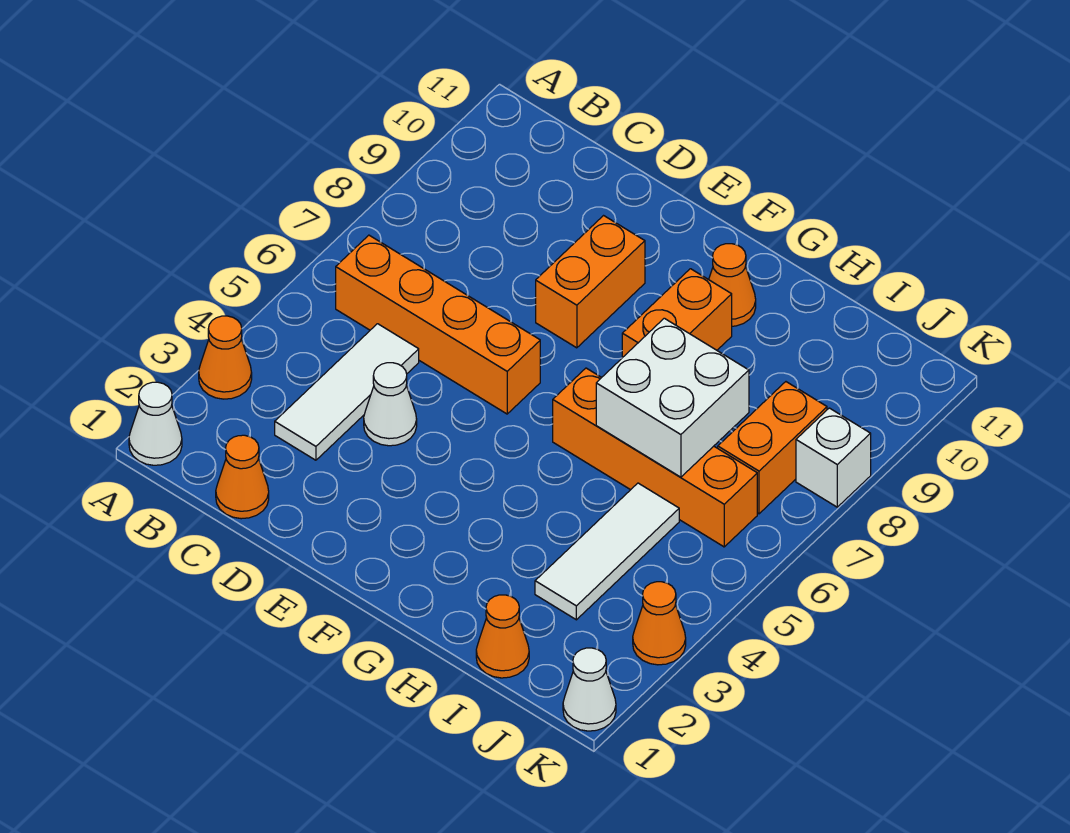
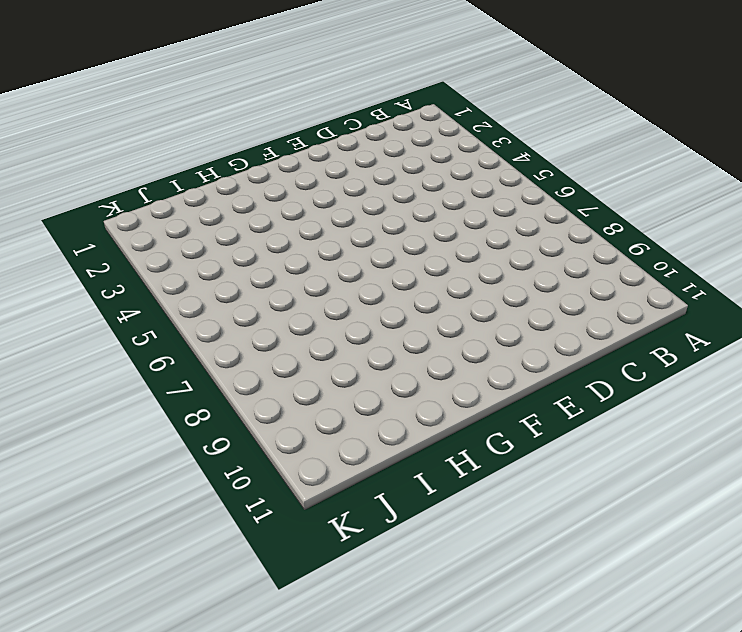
none -> white 1x1 cone [129,382,182,465]
none -> orange 1x1 cone [199,316,252,399]
none -> orange 1x4 brick [336,235,540,414]

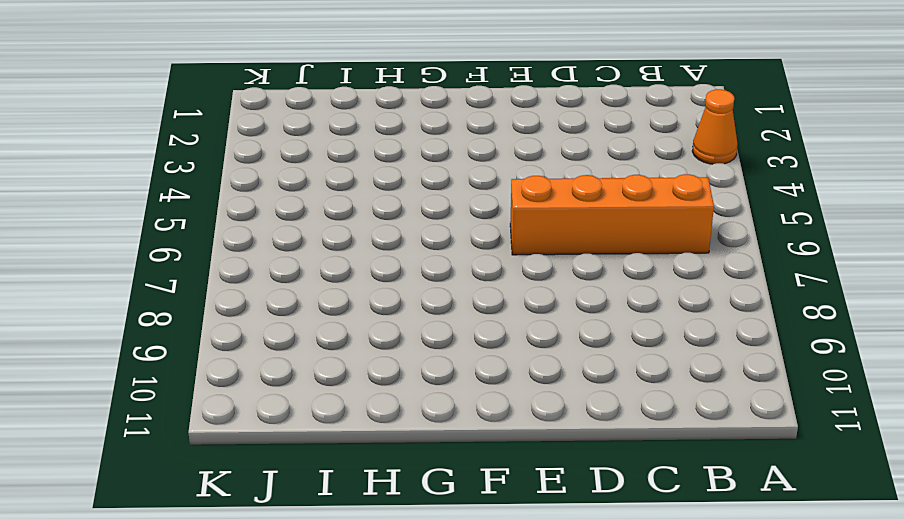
none -> white 1x1 cone [129,382,182,465]
none -> orange 1x1 cone [216,435,269,519]
none -> white 1x3 tile [275,324,419,460]

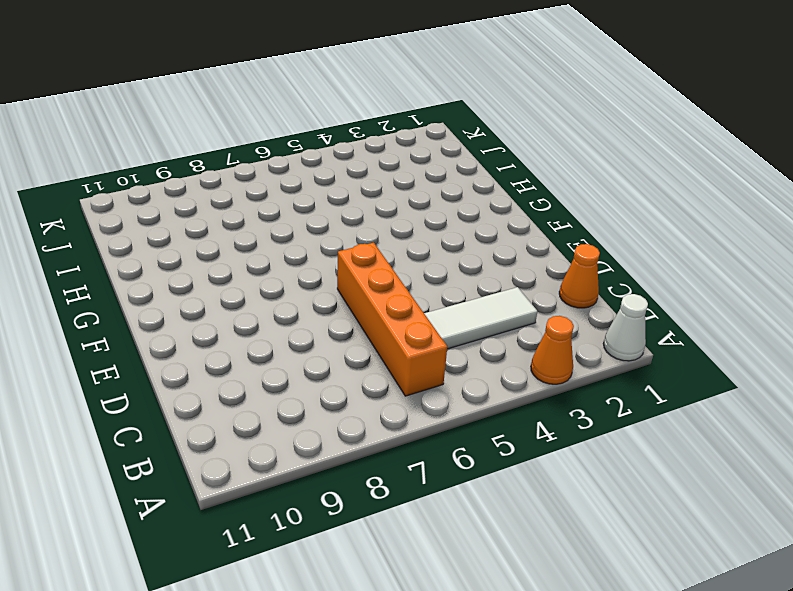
none -> white 1x1 cone [364,363,417,446]
none -> orange 1x2 brick [536,216,645,348]
none -> orange 1x4 brick [553,368,757,547]

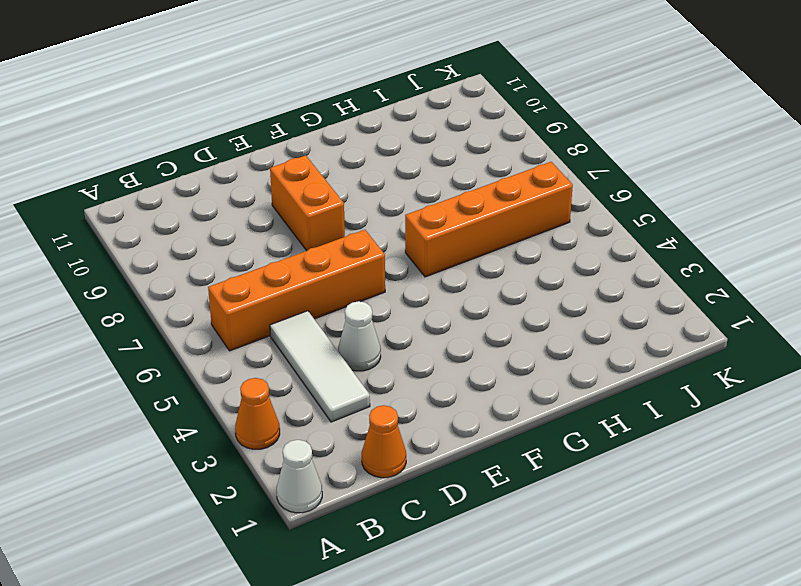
none -> orange 1x2 brick [622,269,732,358]
none -> orange 1x1 cone [709,244,756,326]
none -> orange 1x1 cone [476,595,529,678]

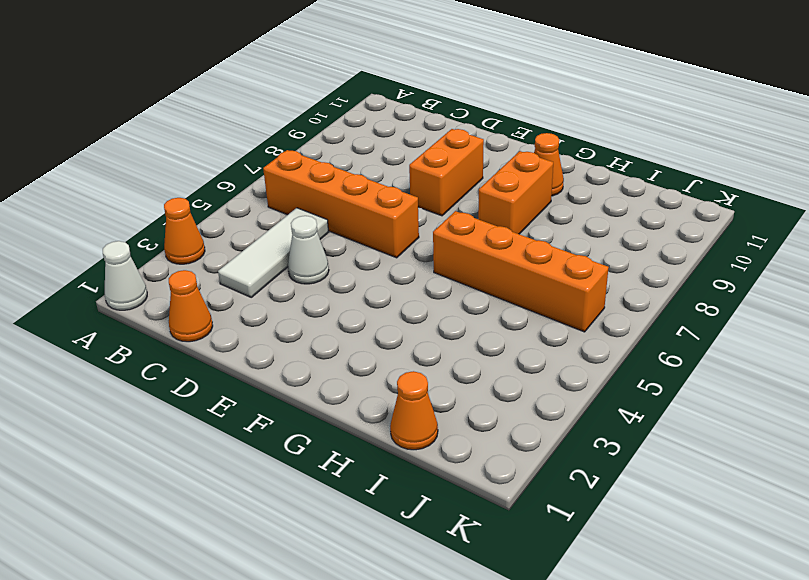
none -> white 1x3 tile [535,483,679,620]
none -> orange 1x2 brick [718,382,827,514]
none -> white 1x1 cone [563,648,616,731]

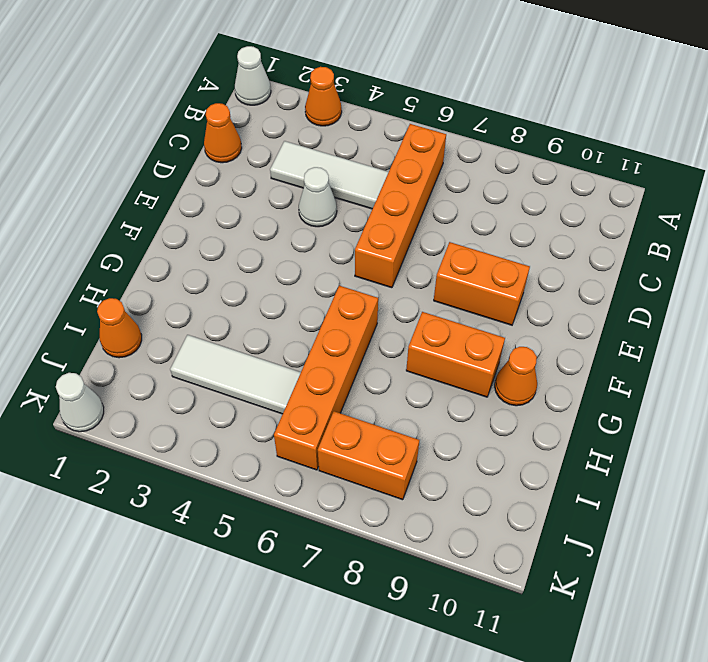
none -> orange 1x1 cone [633,582,686,665]
none -> white 1x1 brick [796,408,871,507]
none -> white 2x2 brick [596,318,749,477]

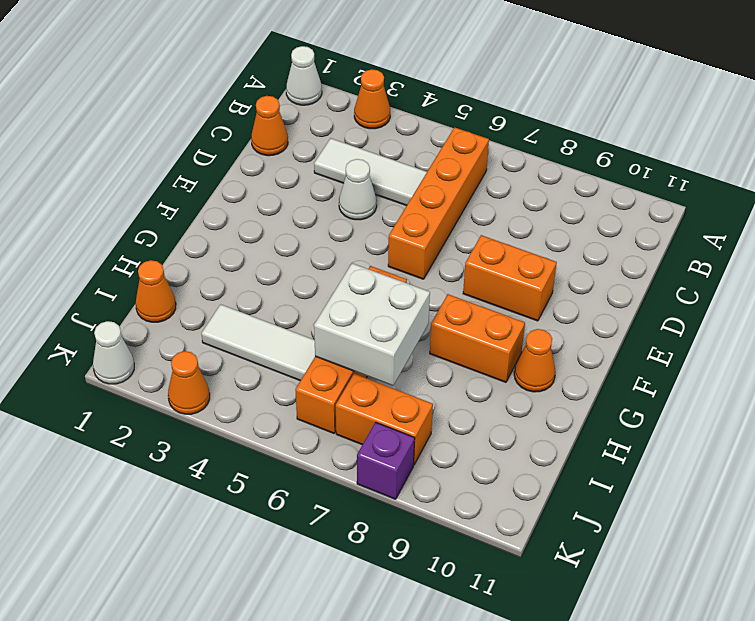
purple 1x1 brick [357,422,415,499] -> white 1x1 brick [796,408,871,507]

